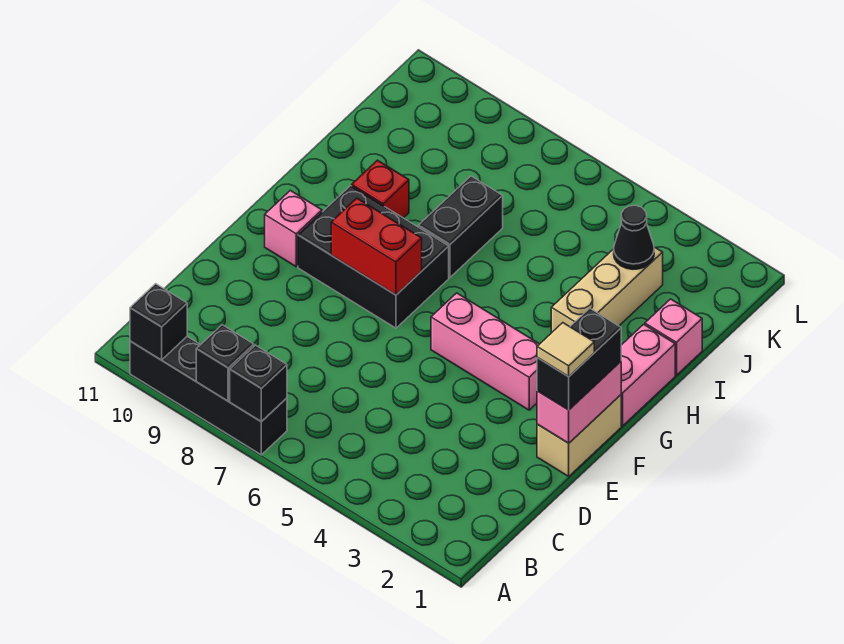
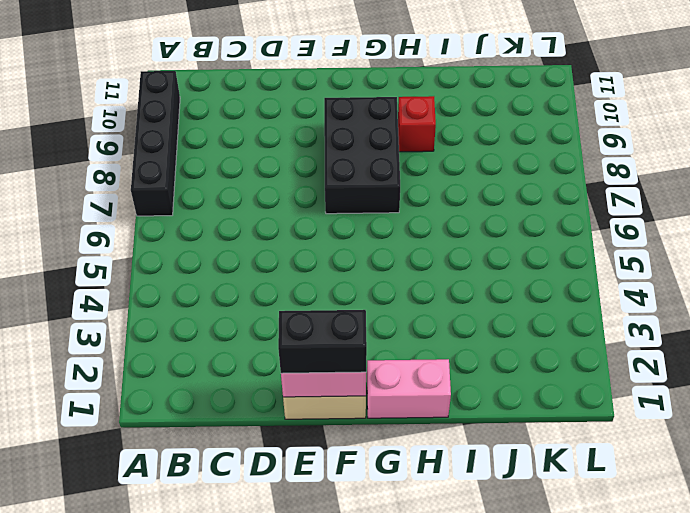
none -> pink 1x3 brick [431,293,539,410]
none -> pink 1x1 brick [265,190,322,267]
none -> tan 1x3 brick [551,247,663,333]

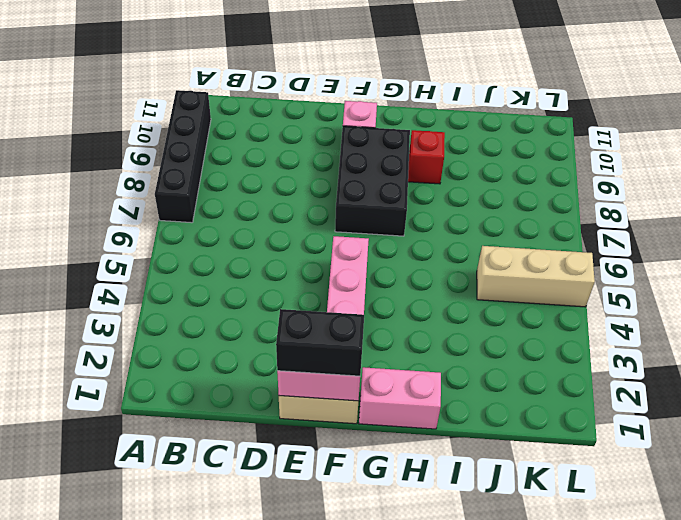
tan 1x3 brick [477,246,595,307] -> tan 1x3 brick moved to [551,247,663,333]
none -> black 1x2 brick [418,176,503,278]
none -> pink 1x1 brick [645,299,702,375]
none -> black 1x1 brick [230,345,287,422]

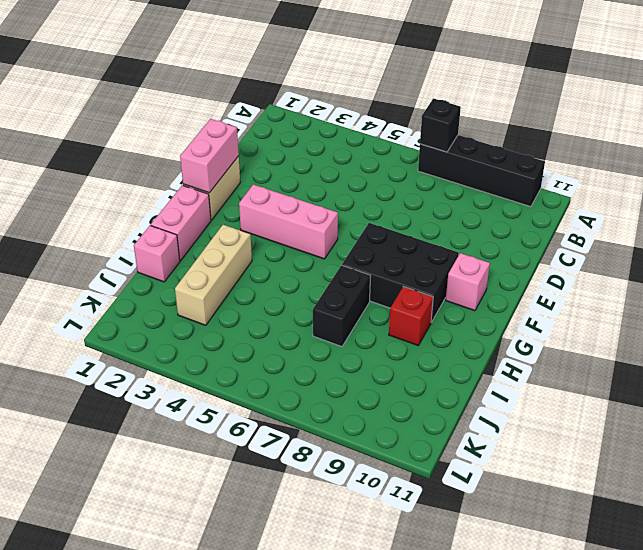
none -> black 1x1 brick [196,325,254,401]
none -> black 1x1 brick [130,284,187,360]
none -> red 1x2 brick [331,198,422,295]

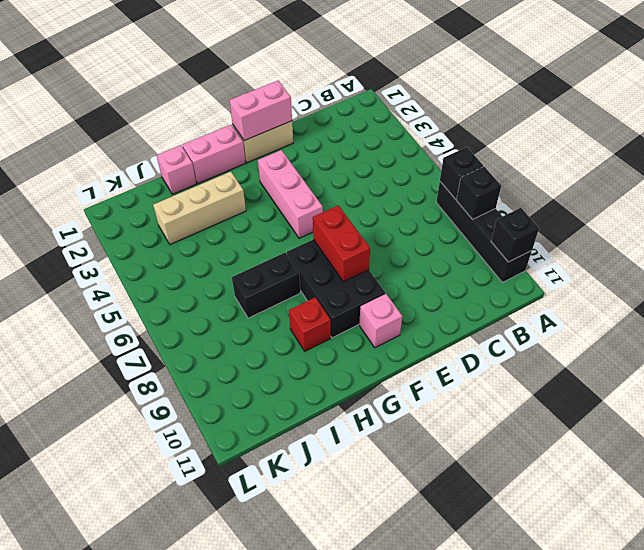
none -> black 1x1 cone [614,206,654,269]
none -> black 1x2 brick [537,308,621,410]
none -> tan 1x1 tile [537,323,594,377]

